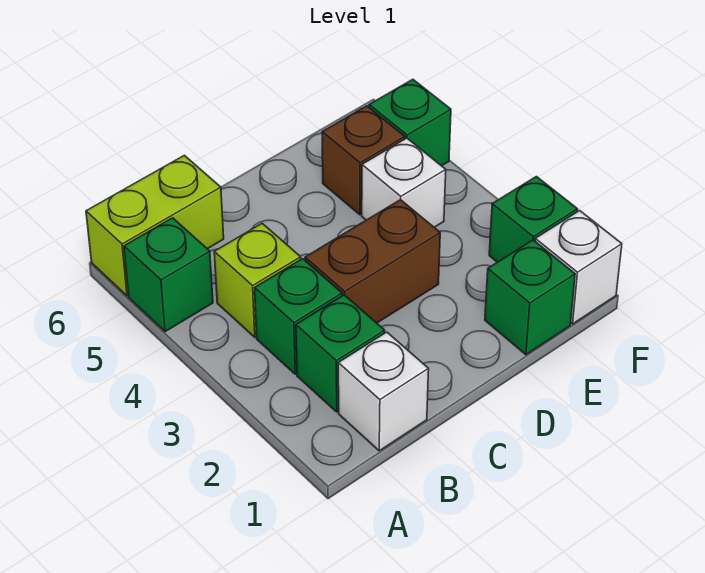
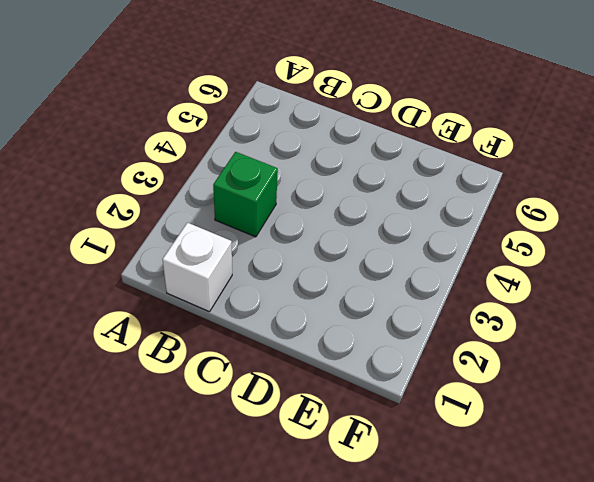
none -> green 1x1 brick [124,218,213,332]
none -> lime 1x2 brick [86,155,224,296]
none -> green 1x1 brick [296,295,385,412]

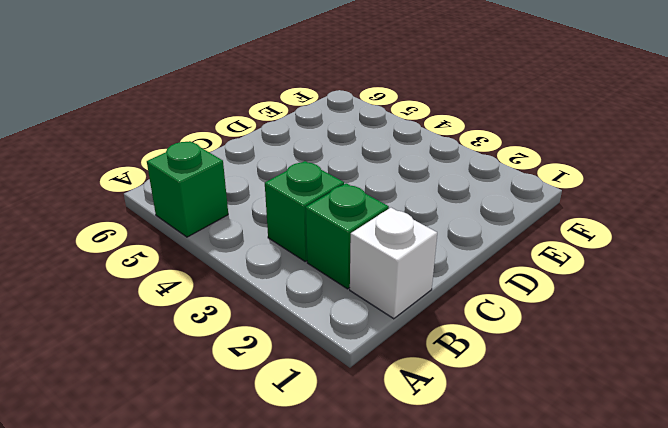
none -> lime 1x2 brick [86,155,224,296]
none -> lime 1x1 brick [214,223,301,337]
none -> brown 1x2 brick [305,200,440,323]

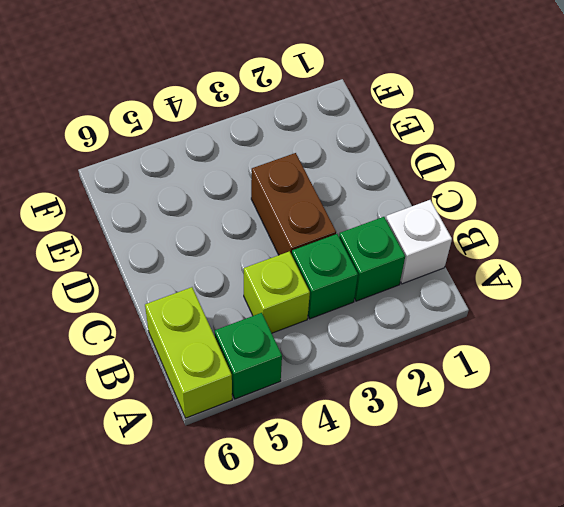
none -> green 1x1 brick [485,240,575,355]
none -> white 1x1 brick [362,138,446,227]
none -> brown 1x1 brick [322,106,405,215]

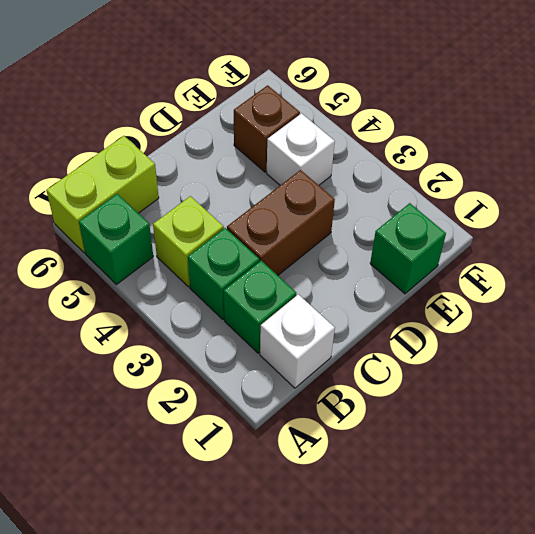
none -> white 1x1 brick [535,211,622,324]
none -> green 1x1 brick [489,177,578,262]
none -> green 1x1 brick [369,79,451,166]

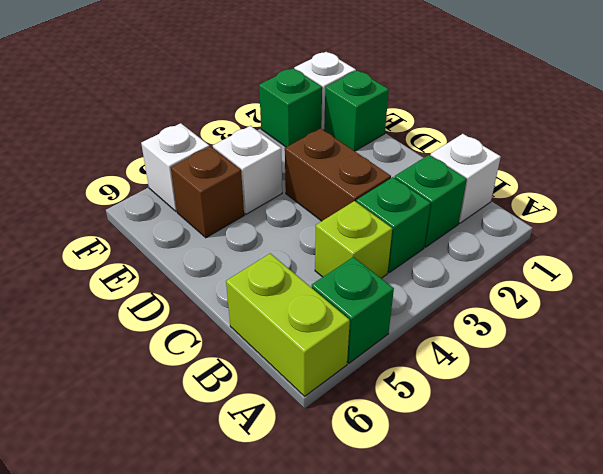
white 1x1 brick [141,123,209,211] -> green 1x1 brick [369,79,451,166]

